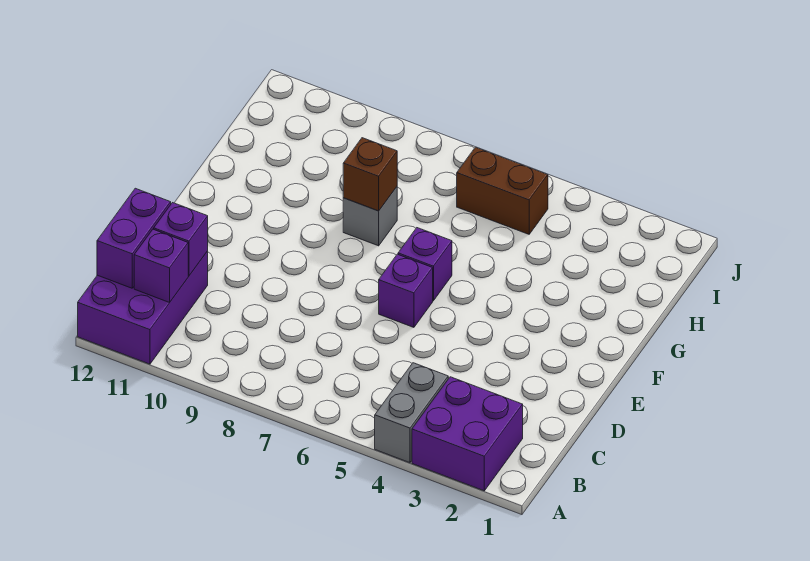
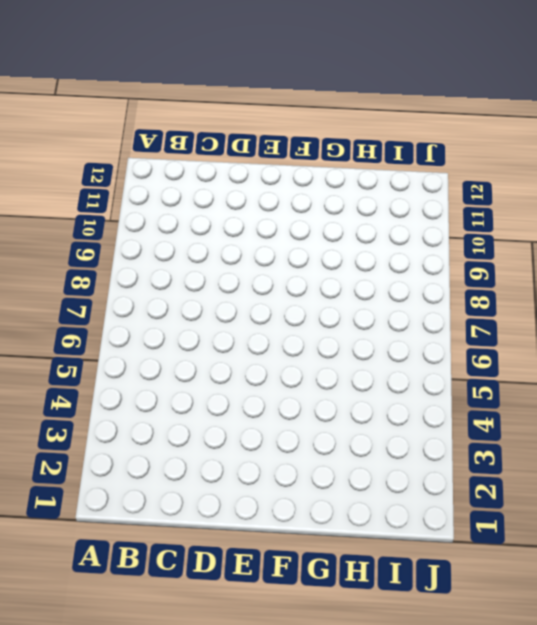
none -> purple 2x2 brick [412,377,523,491]
none -> grey 1x2 brick [375,363,448,463]

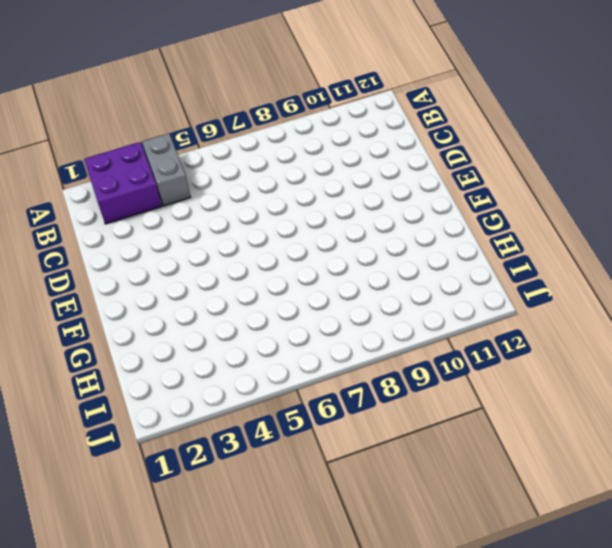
none -> purple 2x3 brick [78,251,208,364]
none -> purple 1x1 brick [379,254,433,327]

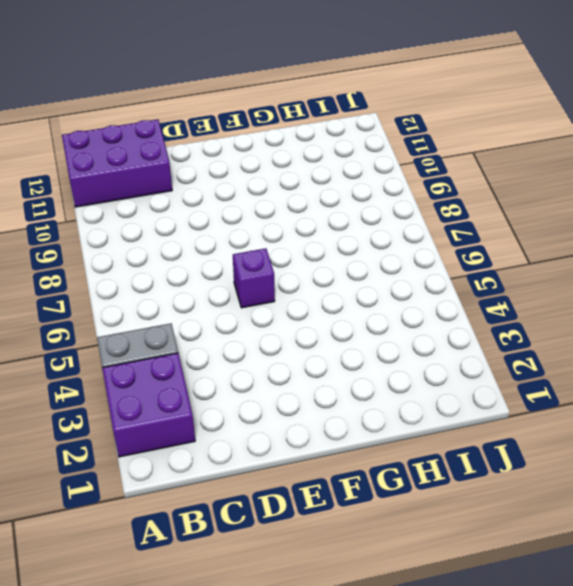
none -> purple 1x1 brick [398,228,452,301]
none -> grey 1x1 brick [343,187,397,246]

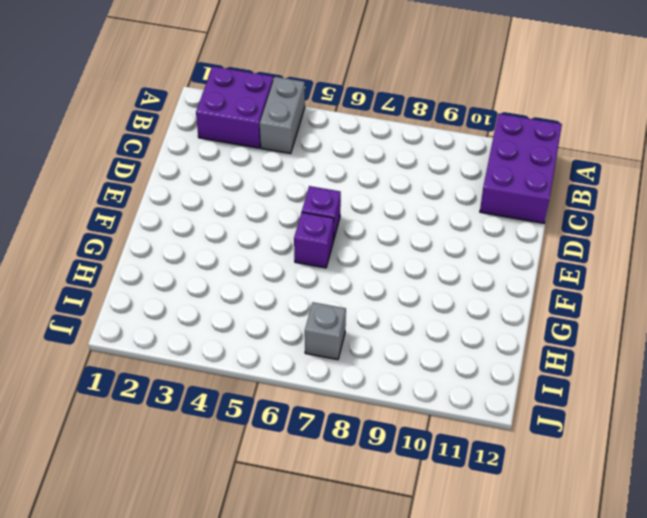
grey 1x1 brick [305,302,346,360] -> grey 1x1 brick moved to [343,187,397,246]
none -> brown 1x2 brick [457,147,548,234]
none -> purple 1x1 brick [134,229,188,302]

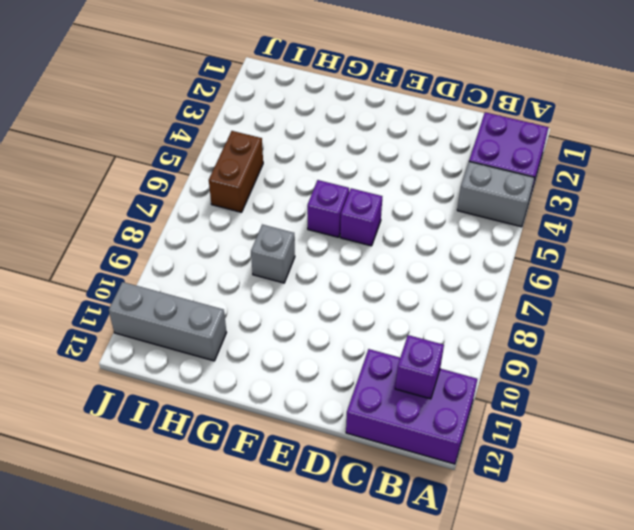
grey 1x3 brick [109,282,226,361] -> none
none -> purple 1x2 brick [97,188,171,288]
none -> purple 1x1 brick [154,203,208,276]

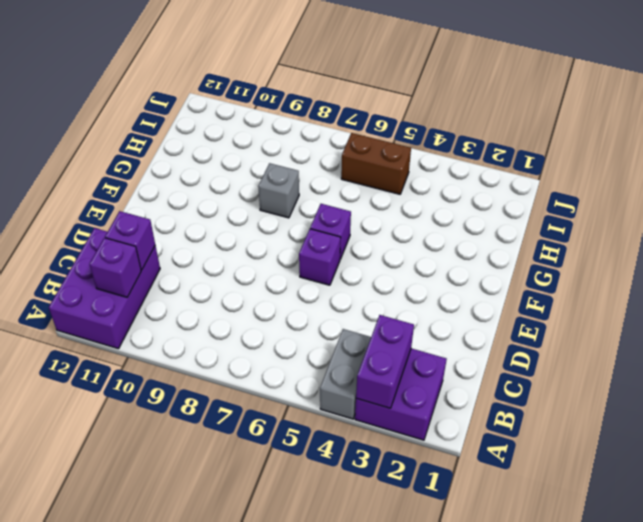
purple 1x2 brick [356,315,414,408] -> purple 1x2 brick moved to [97,188,171,288]
none -> brown 1x1 brick [343,138,397,211]

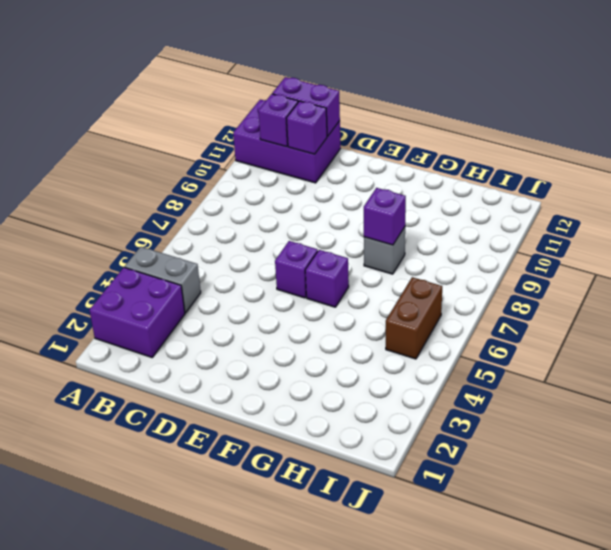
purple 1x1 brick [364,188,406,245] -> brown 1x1 brick [343,138,397,211]

